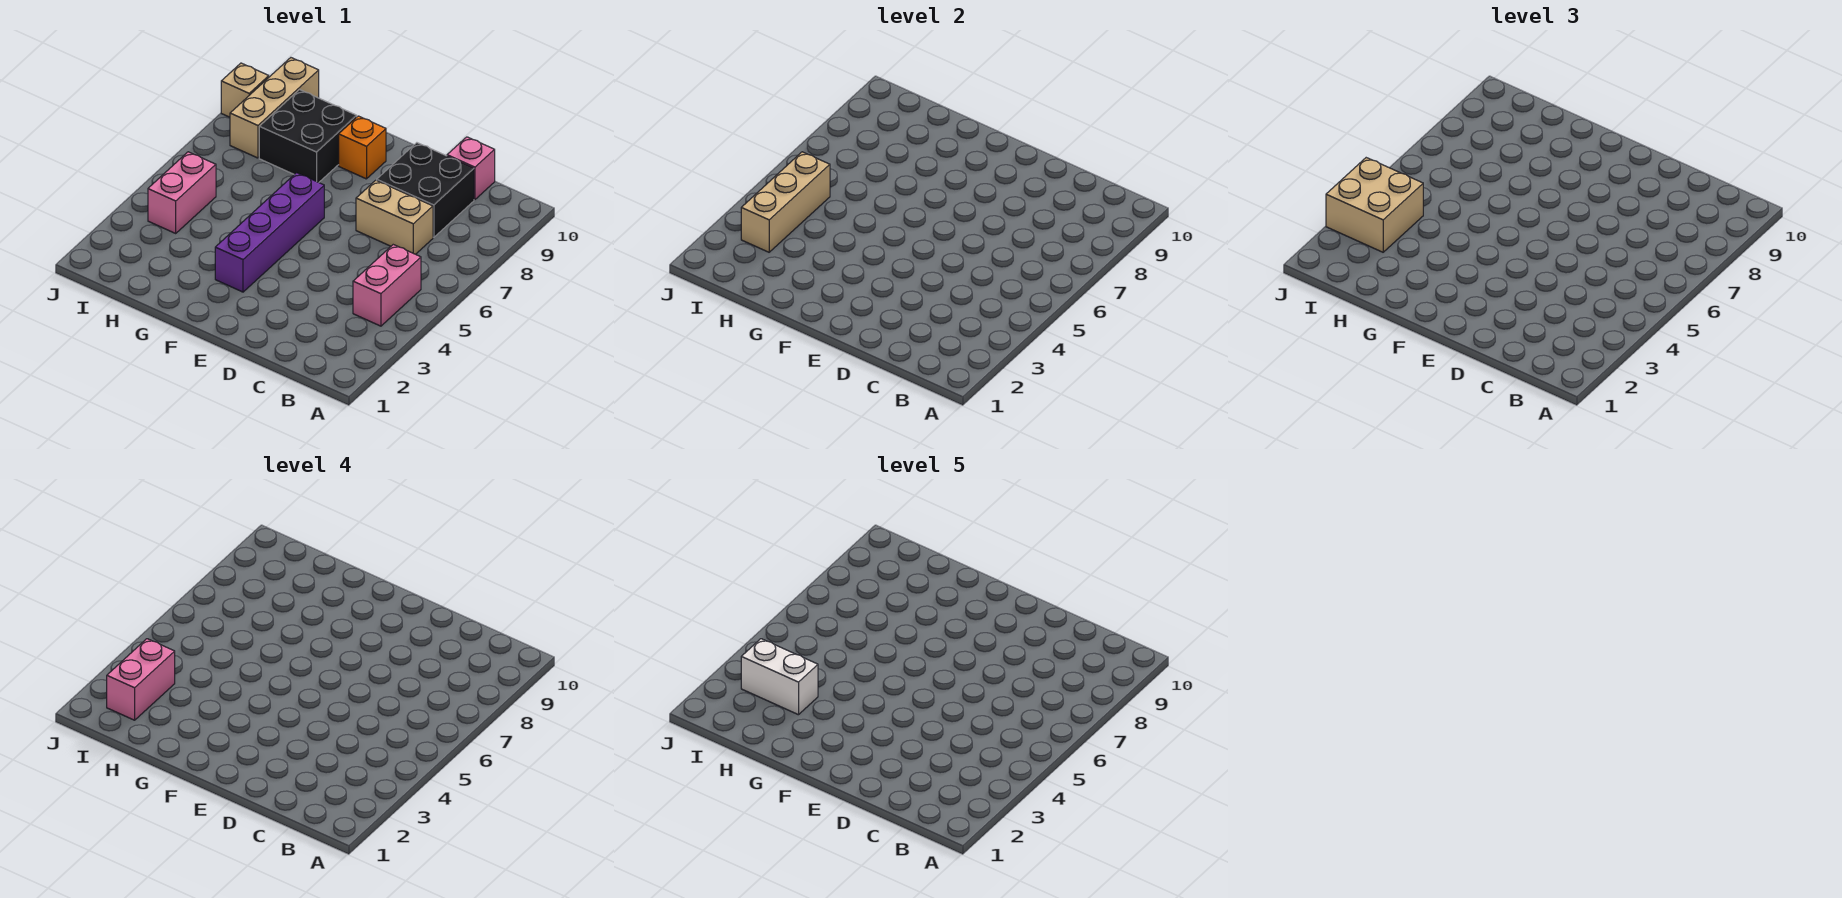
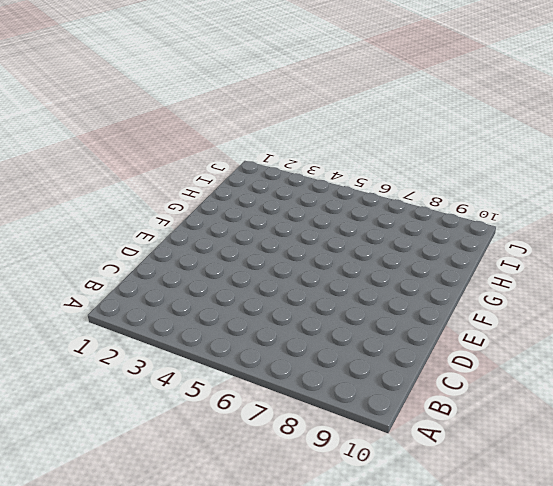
none -> pink 1x2 brick [353,245,421,326]
none -> tan 1x2 brick [356,180,433,254]
none -> black 2x2 brick [377,143,474,237]

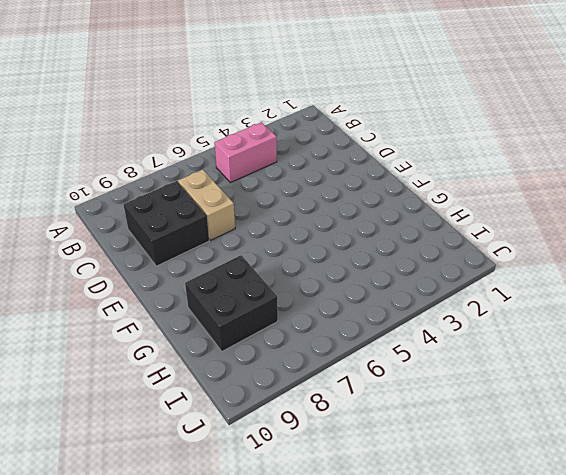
none -> pink 1x1 brick [447,137,495,200]
none -> purple 1x4 brick [215,173,324,292]
none -> orange 1x1 brick [339,116,386,179]

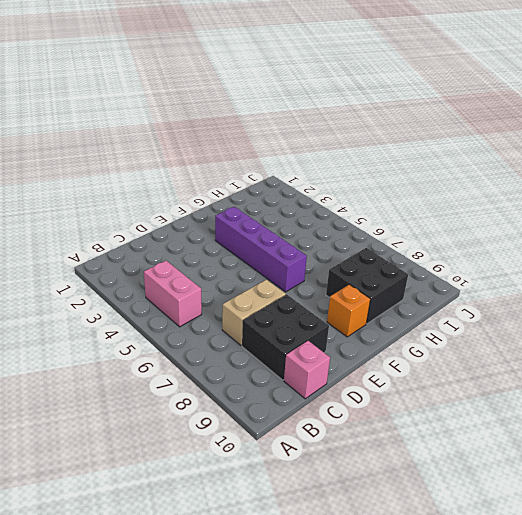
none -> pink 1x2 brick [148,152,216,233]
none -> tan 1x3 brick [230,58,319,158]
none -> tan 1x1 brick [221,63,269,117]

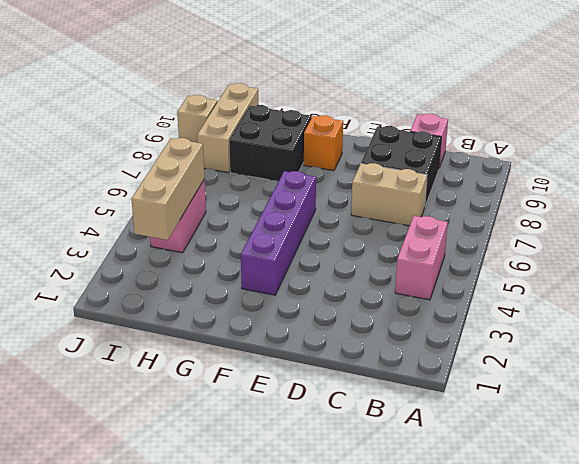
none -> tan 2x2 brick [1326,158,1423,252]
none -> pink 1x2 brick [107,639,175,720]
none -> white 1x2 brick [741,639,818,715]

